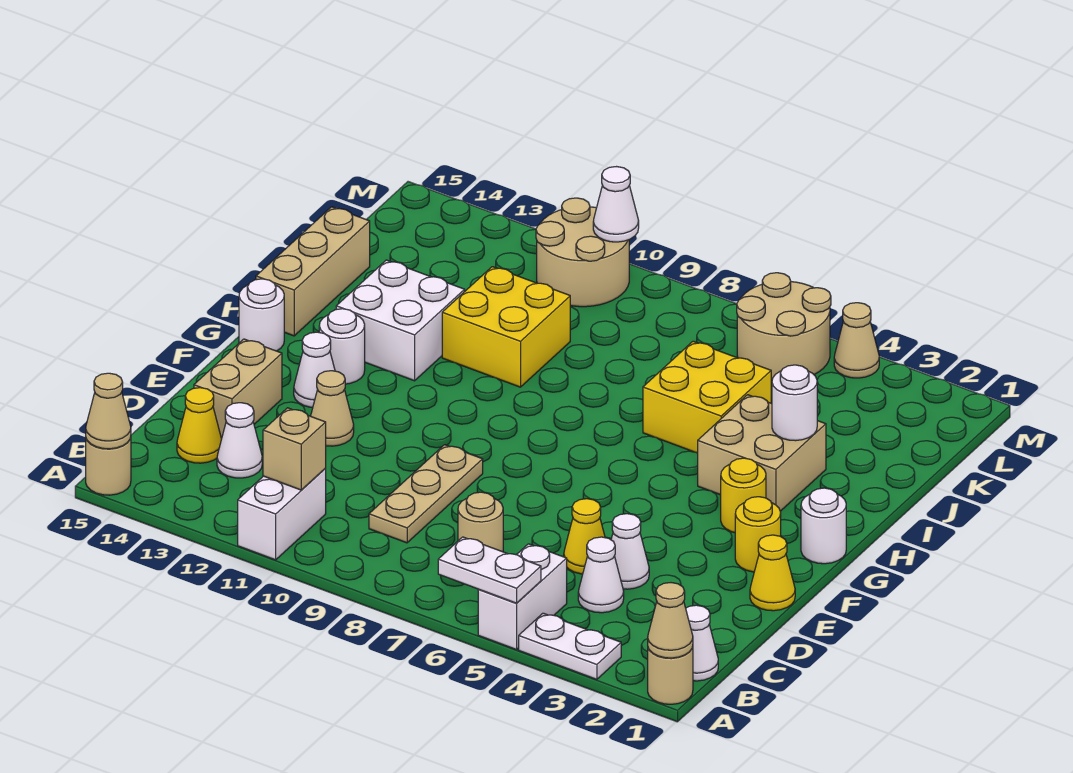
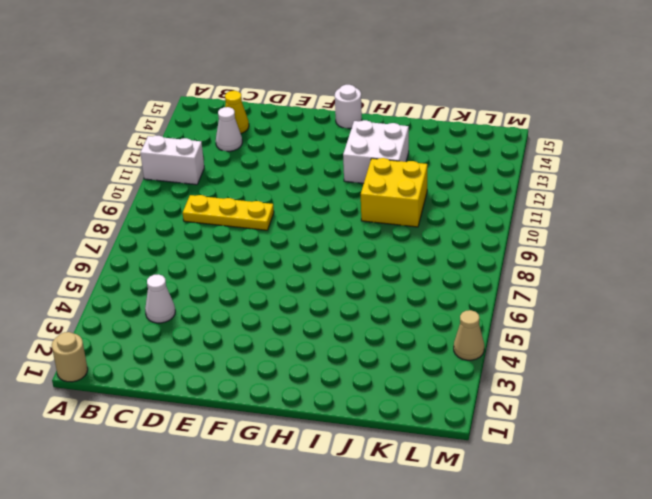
yellow 1x3 plate [183,195,274,230] -> tan 1x3 plate [369,445,483,543]
none -> white 1x2 plate [519,613,621,679]
none -> white 1x2 brick [478,544,567,650]
none -> tan 1x1 round brick [86,437,131,495]
none -> white 1x1 cone [686,605,718,681]

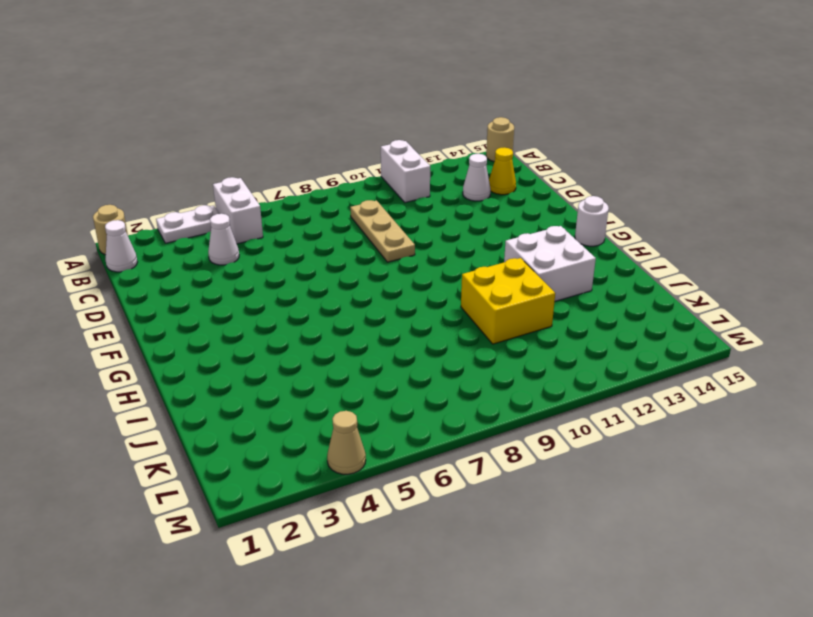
none -> tan 1x1 round brick [458,492,503,552]
none -> white 1x1 cone [611,514,649,589]
none -> yellow 1x1 cone [564,499,605,574]
none -> tan 1x2 brick [194,339,282,439]

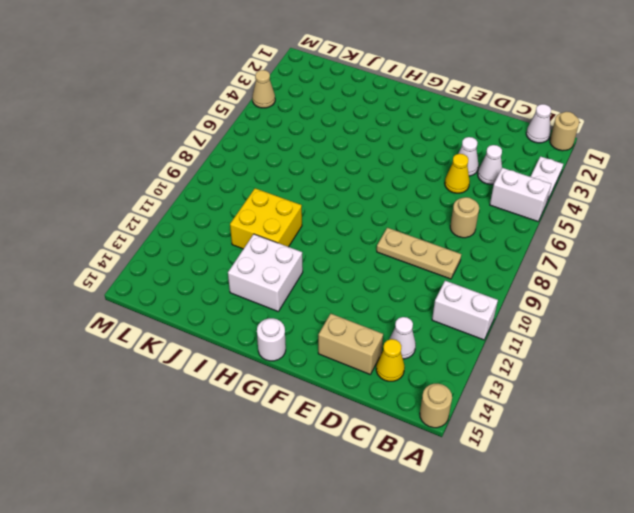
none -> yellow 1x1 cone [750,535,795,611]
none -> tan 1x1 cone [311,371,354,446]
none -> yellow 1x1 round brick [735,497,781,572]
none -> white 1x1 cone [294,332,335,408]

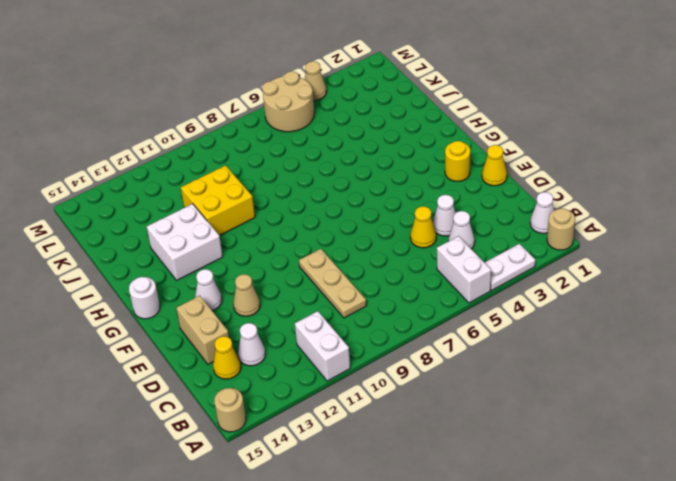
none -> tan 1x1 round brick [458,492,503,552]
none -> white 1x1 round brick [801,488,846,564]
none -> yellow 1x1 round brick [721,458,766,533]
none -> white 1x1 round brick [319,309,365,384]

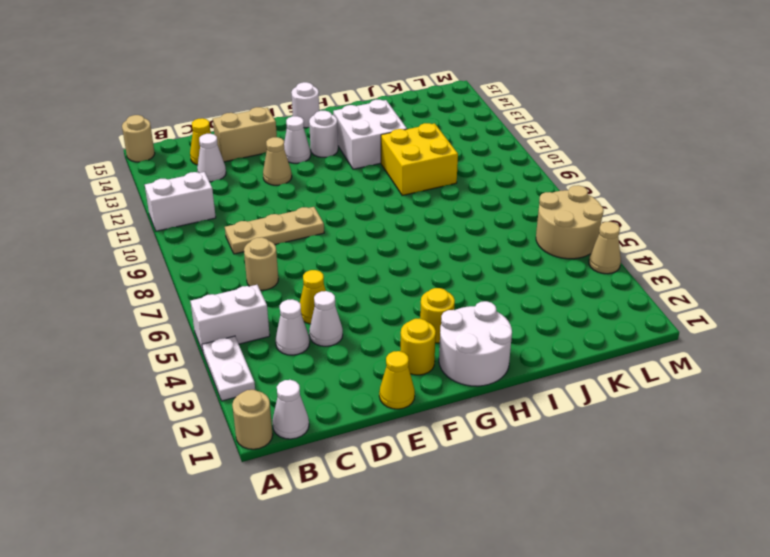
white 2x2 round brick [439,301,512,386] -> white 1x1 round brick [801,488,846,564]
none -> tan 2x2 brick [698,395,826,511]
none -> tan 1x3 brick [256,207,370,336]
none -> yellow 2x2 brick [643,341,771,453]
none -> tan 2x2 round brick [536,198,629,307]

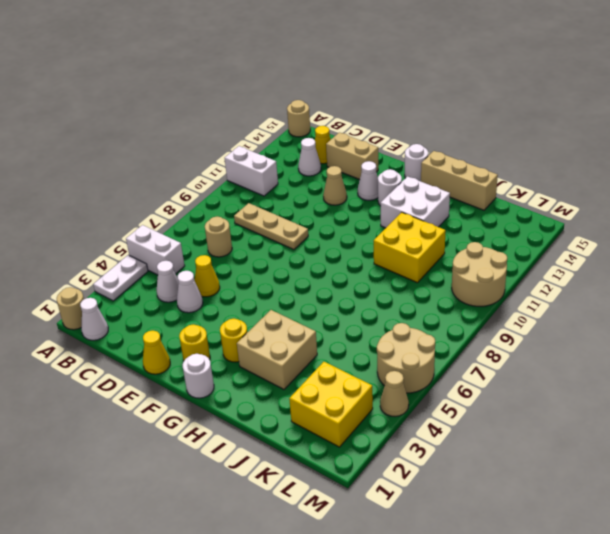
yellow 2x2 brick [289,362,373,447] -> yellow 2x2 brick moved to [643,341,771,453]
none -> tan 1x1 cone [648,583,693,658]
none -> white 1x2 plate [438,537,541,603]
none -> tan 1x1 cone [86,373,131,449]
none -> tan 1x1 brick [263,408,326,490]

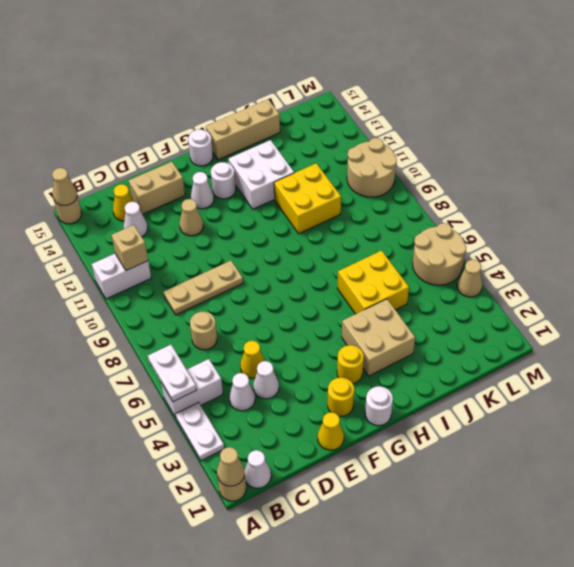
none -> white 1x1 round brick [772,365,817,441]
none -> white 1x1 cone [593,167,639,242]

